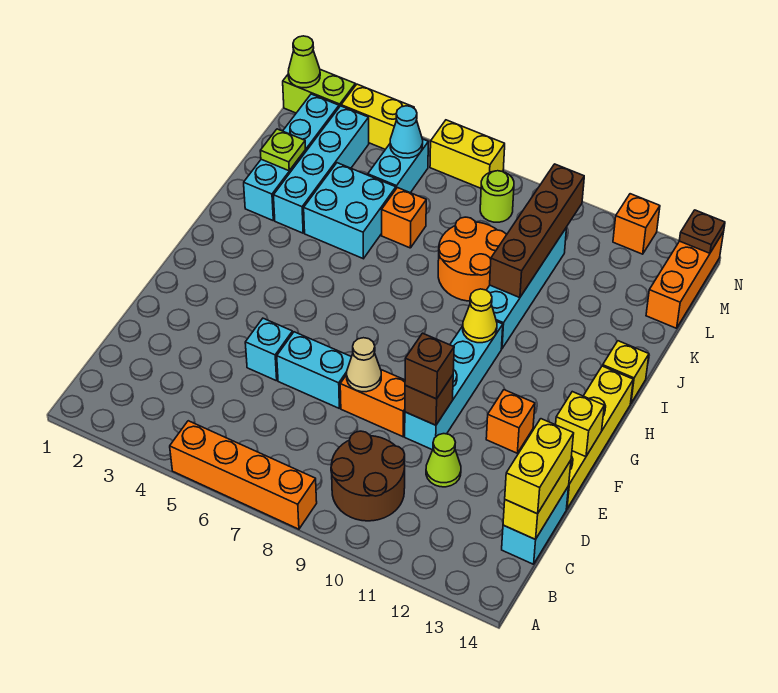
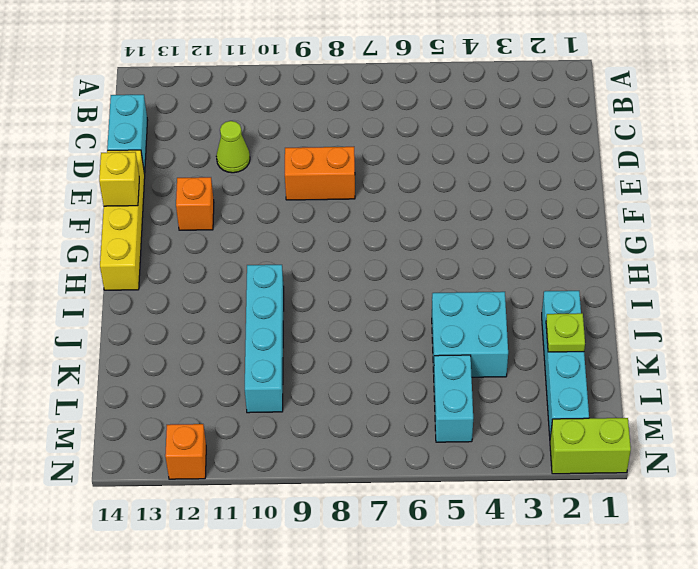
none -> orange 1x4 brick [170,421,317,529]
none -> brown 2x2 round brick [331,431,405,521]
none -> cyan 1x1 brick [245,318,293,381]
none -> cyan 1x2 brick [277,332,351,408]

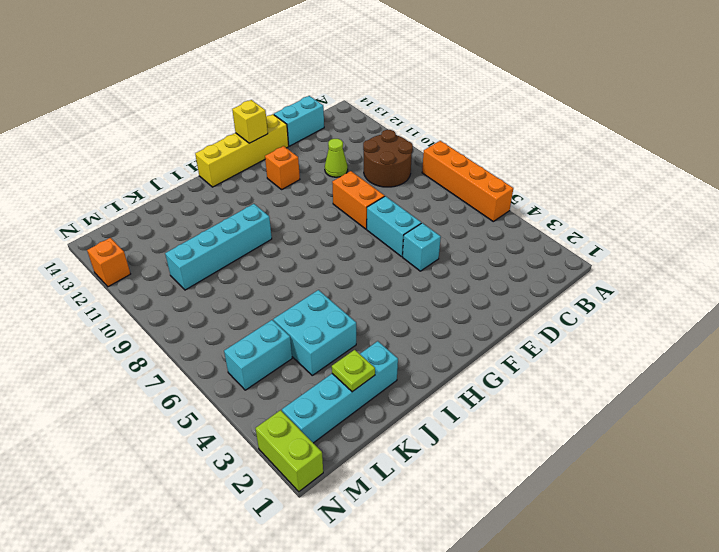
none -> cyan 1x4 brick [405,322,503,450]
none -> yellow 1x1 brick [603,341,649,403]
none -> cyan 1x4 brick [273,106,369,233]
none -> orange 2x2 round brick [438,217,507,301]

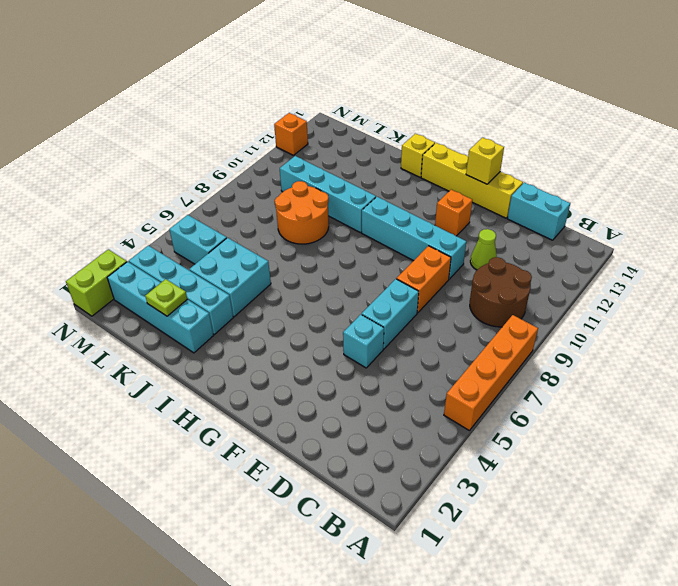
none -> orange 1x1 brick [382,188,426,248]
none -> orange 1x3 brick [646,232,724,328]
none -> lime 1x1 round brick [480,171,514,222]
none -> yellow 1x2 brick [341,84,414,149]

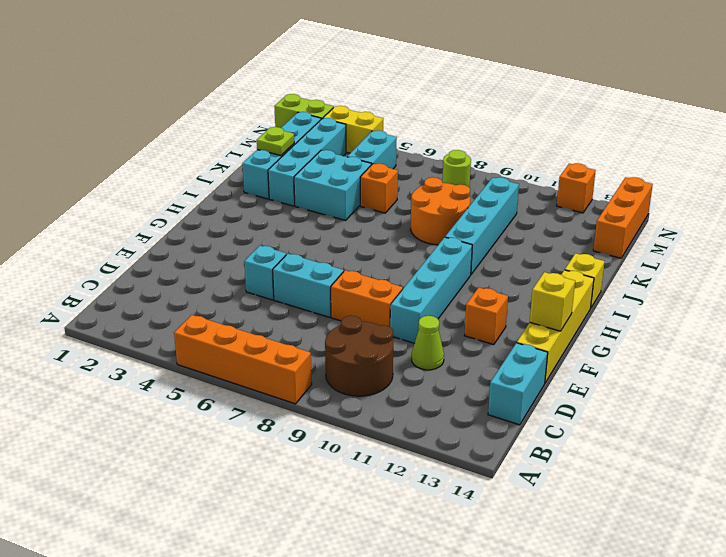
none -> yellow 1x2 brick [430,120,505,188]
none -> yellow 1x2 brick [503,460,571,539]
none -> tan 1x1 cone [347,338,381,392]
none -> brown 1x1 brick [405,375,453,425]

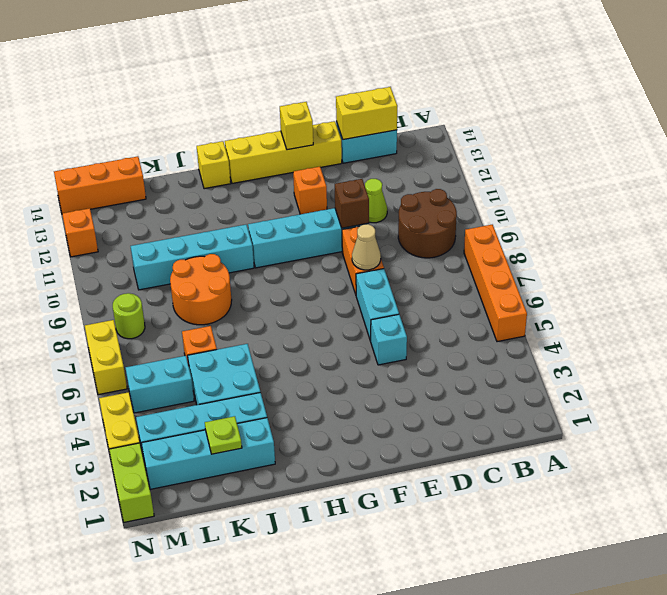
none -> yellow 1x1 cone [463,289,497,343]
none -> brown 1x4 brick [490,164,584,298]
none -> cyan 1x1 cone [390,106,423,158]
none -> lime 1x1 cone [288,36,320,88]

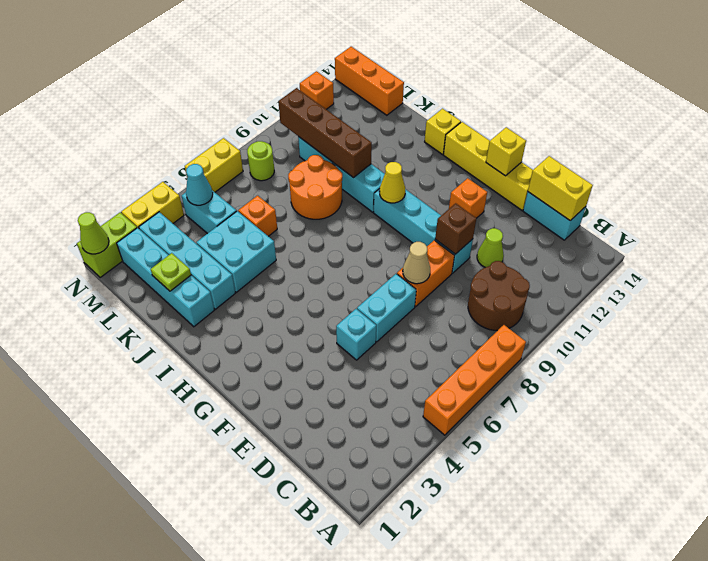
none -> brown 1x1 plate [679,210,725,253]
none -> yellow 1x2 brick [505,419,574,514]
none -> brown 1x1 brick [405,333,454,399]

